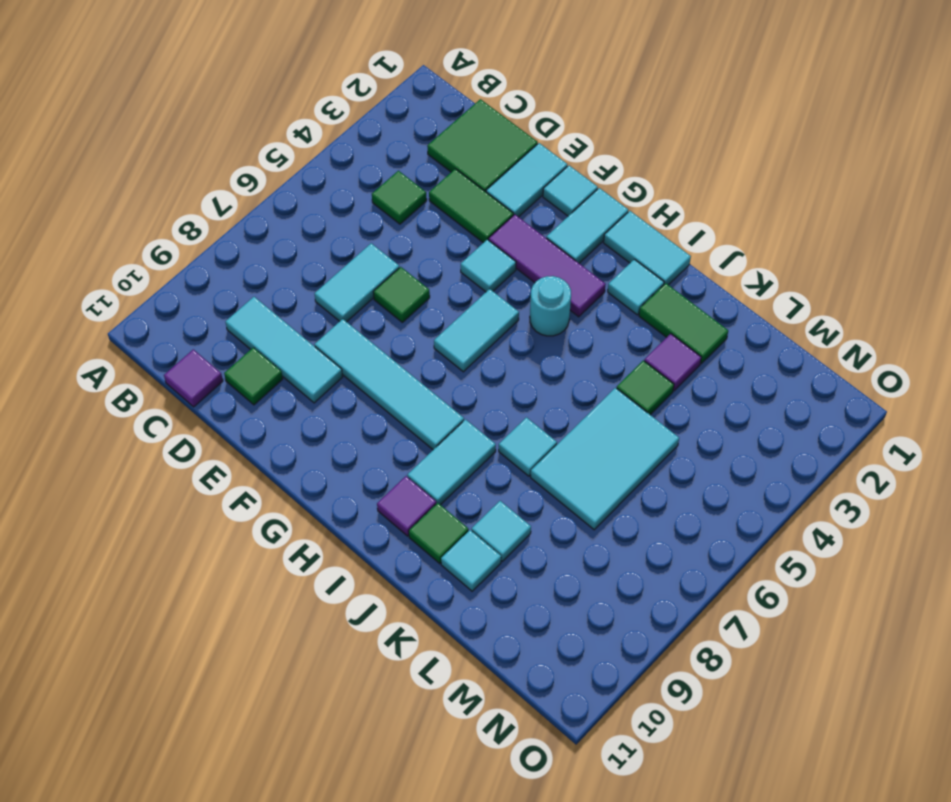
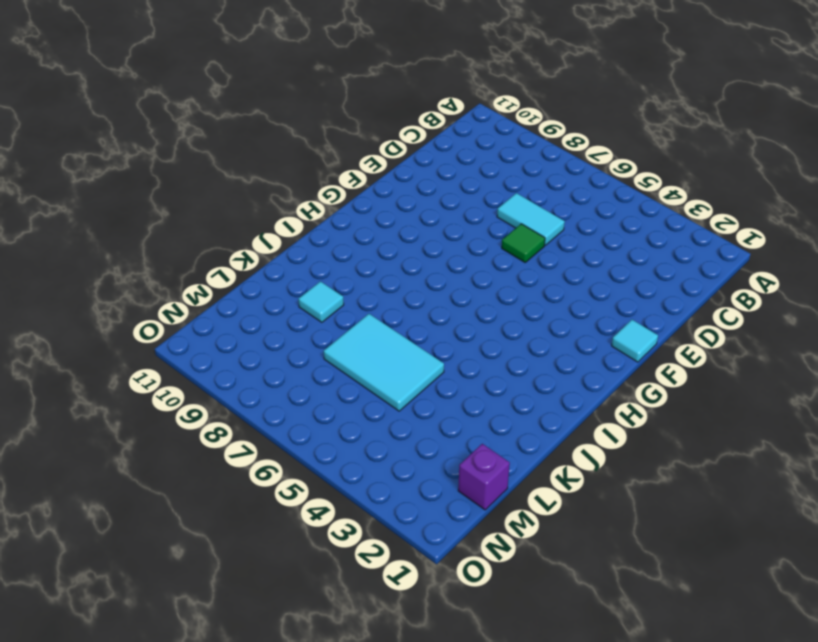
purple 1x1 brick [458,444,510,510] -> none
none -> green 2x2 tile [427,99,538,192]
none -> green 1x1 tile [372,171,427,224]
none -> cyan 1x3 tile [225,297,343,403]

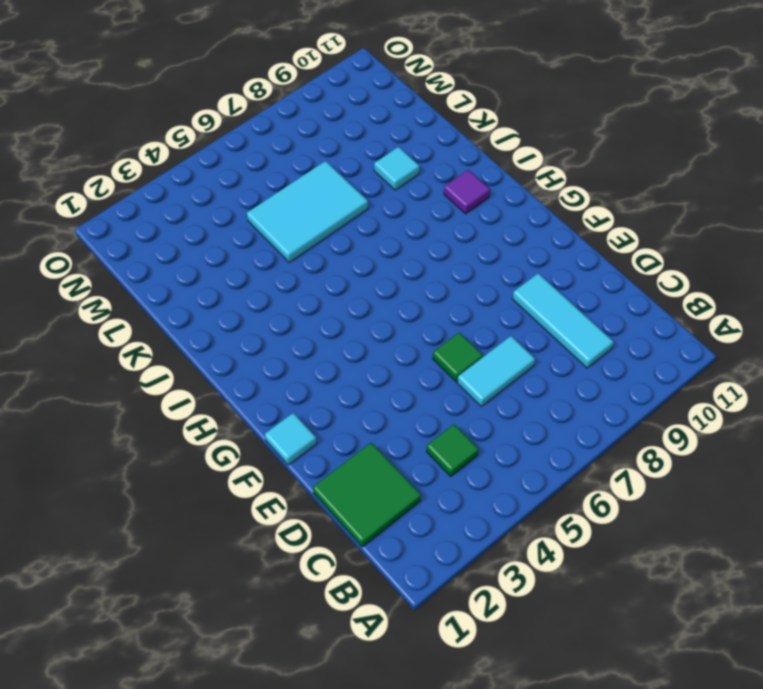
none -> purple 1x1 tile [164,349,223,407]
none -> green 1x2 tile [429,169,513,243]
none -> green 1x1 tile [224,348,283,405]

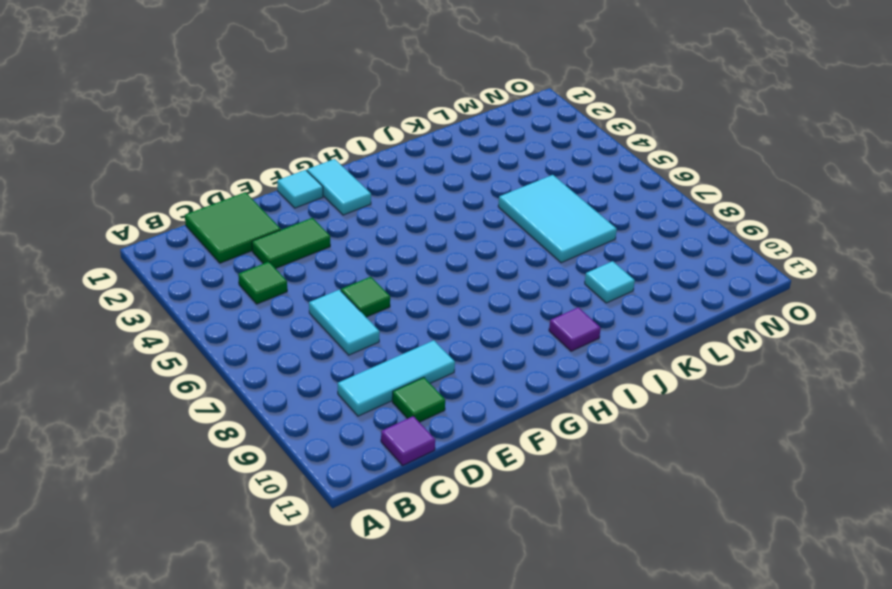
none -> cyan 1x2 tile [486,143,567,217]
none -> cyan 1x4 tile [315,319,464,450]
none -> purple 1x3 tile [489,215,606,317]

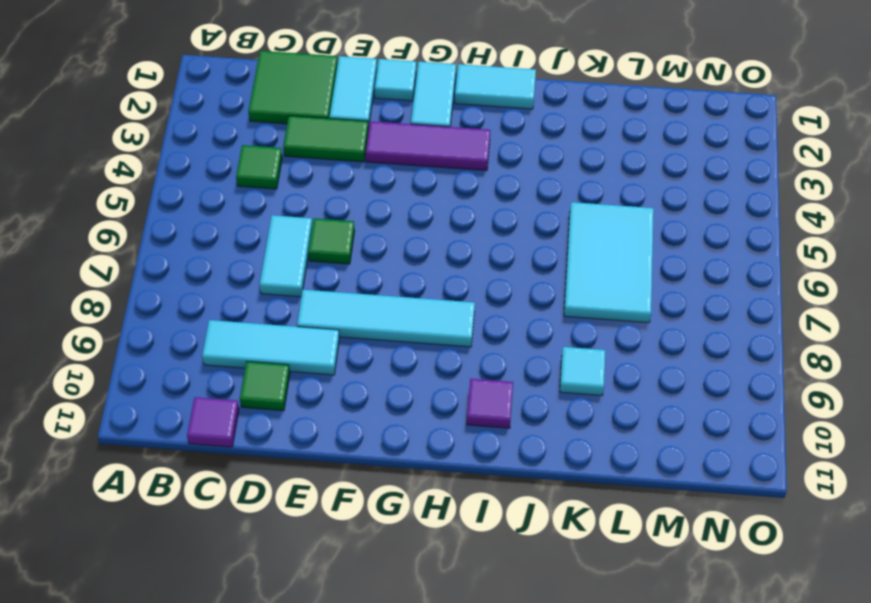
none -> cyan 1x1 tile [461,240,516,292]
none -> cyan 1x2 tile [434,289,519,372]
none -> cyan 1x1 round brick [530,276,571,336]

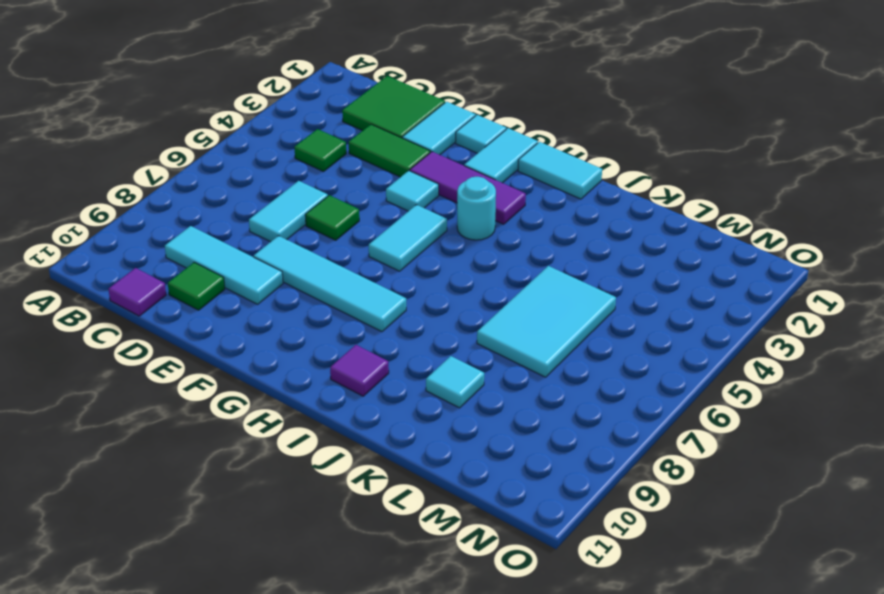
none -> cyan 1x1 tile [608,259,664,315]
none -> cyan 1x2 tile [407,420,496,505]
none -> green 1x2 tile [639,283,728,364]

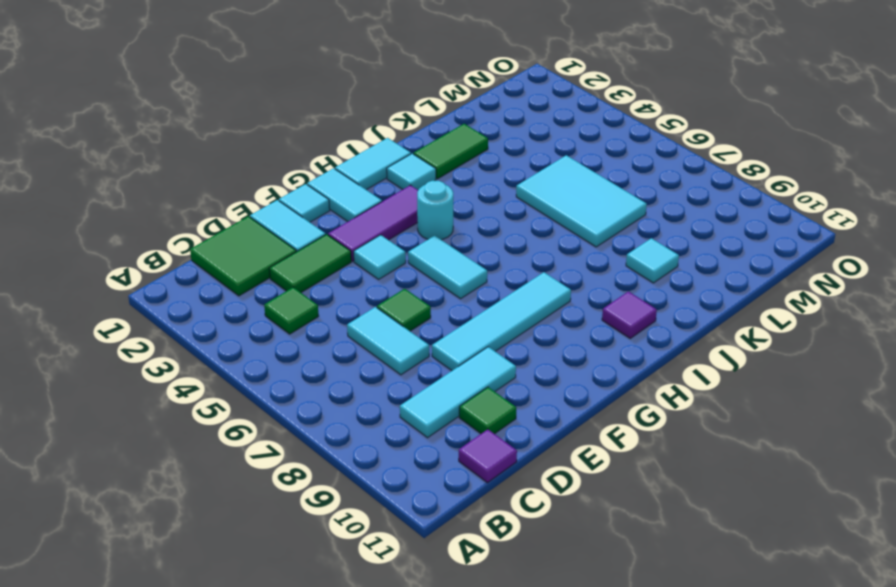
none -> cyan 1x2 tile [407,420,496,505]
none -> cyan 1x1 tile [499,417,557,476]
none -> green 1x1 tile [409,503,469,564]

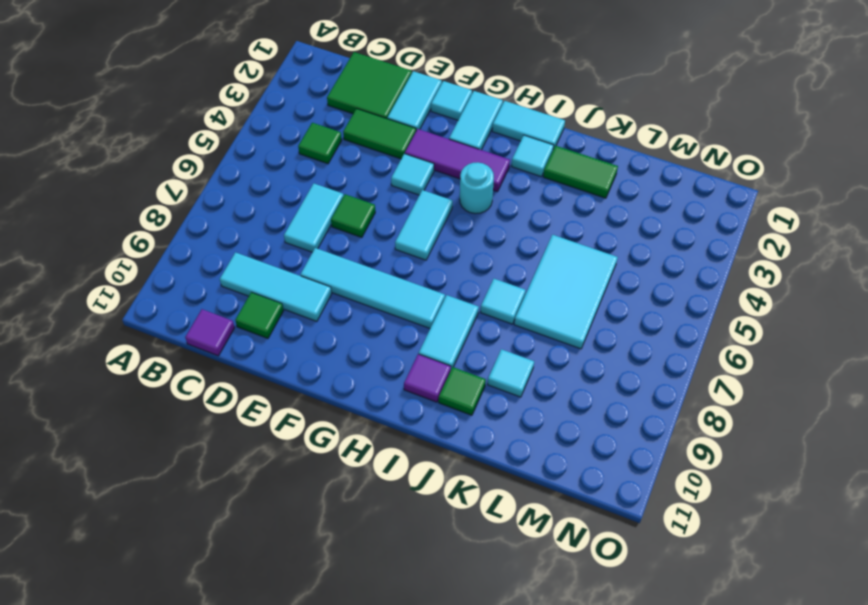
none -> purple 1x1 tile [644,334,701,391]
none -> green 1x1 tile [617,361,674,415]
none -> cyan 1x1 tile [441,530,501,591]

